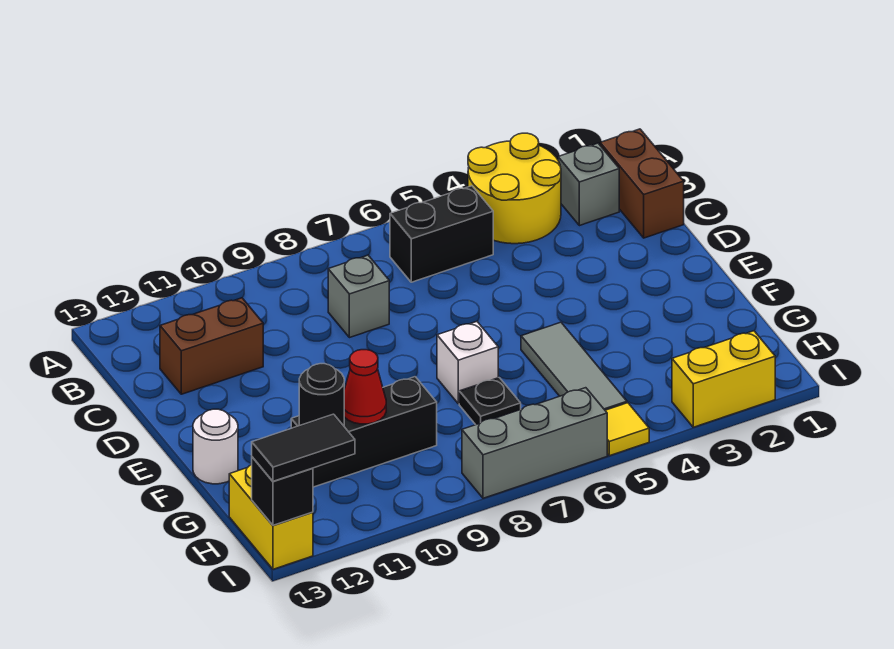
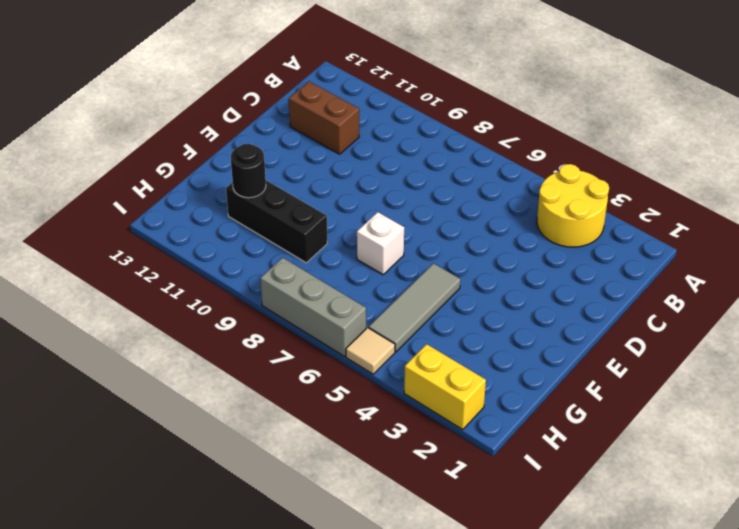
tan 1x1 tile [346,328,395,374] -> yellow 1x1 tile [605,403,649,456]
none -> brown 1x2 brick [600,129,684,238]
none -> grey 1x1 brick [558,143,619,226]
none -> black 1x2 brick [390,186,493,282]

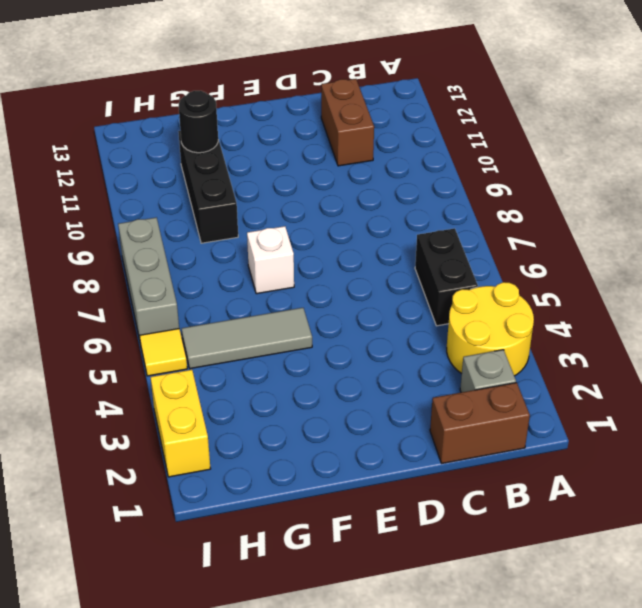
none -> grey 1x1 brick [328,255,389,338]
none -> white 1x1 round brick [193,409,238,484]
none -> black 1x1 plate [459,378,521,425]

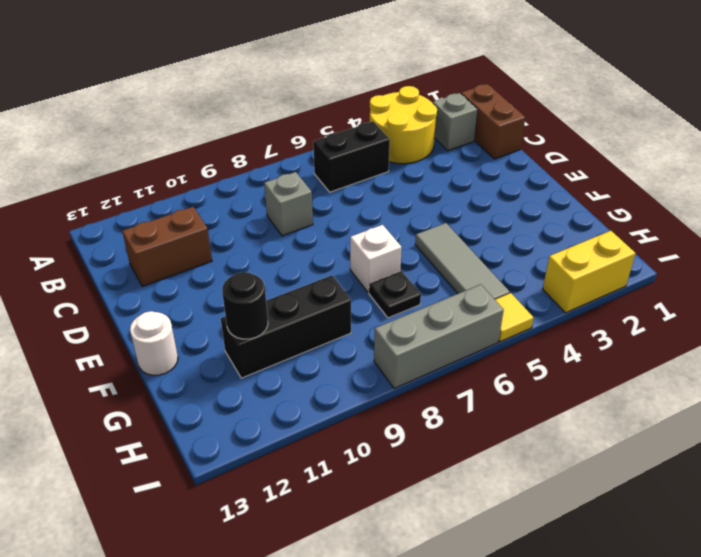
none -> yellow 1x2 brick [229,465,313,569]
none -> red 1x1 cone [344,350,386,424]
none -> black 1x1 brick [252,457,313,525]

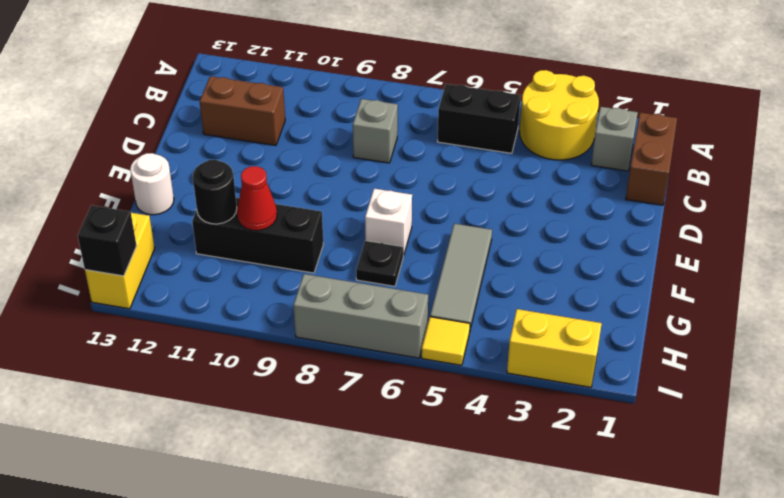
none -> black 1x2 tile [252,414,355,481]

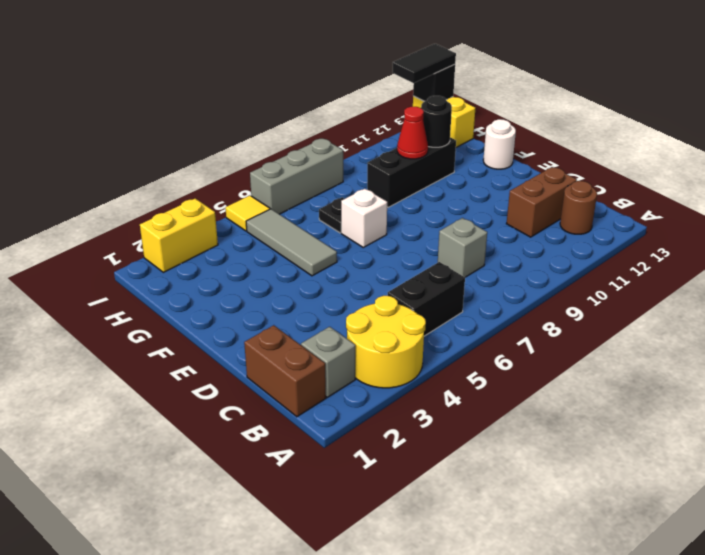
brown 1x1 round brick [560,181,597,234] -> none

